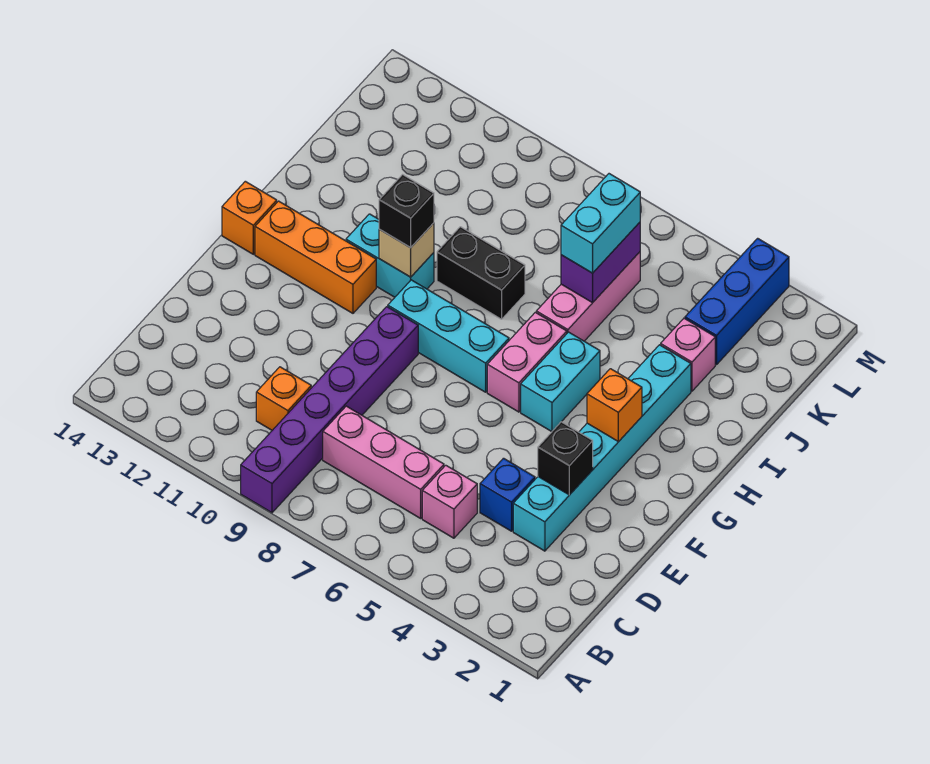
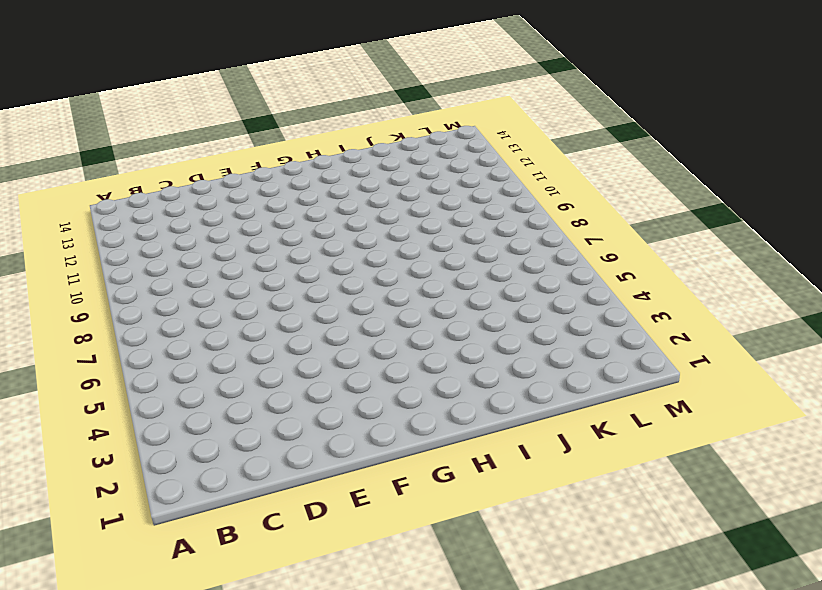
none -> purple 1x6 brick [241,307,418,513]
none -> pink 1x1 brick [422,465,477,538]
none -> pink 1x3 brick [323,406,444,518]

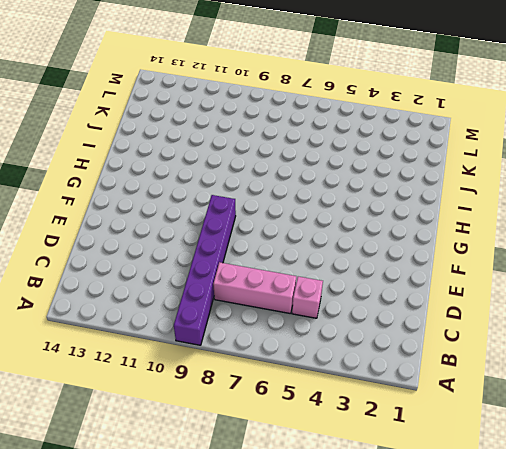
none -> orange 1x1 brick [256,367,311,430]
none -> cyan 1x6 brick [513,345,691,551]
none -> blue 1x1 brick [480,458,535,531]

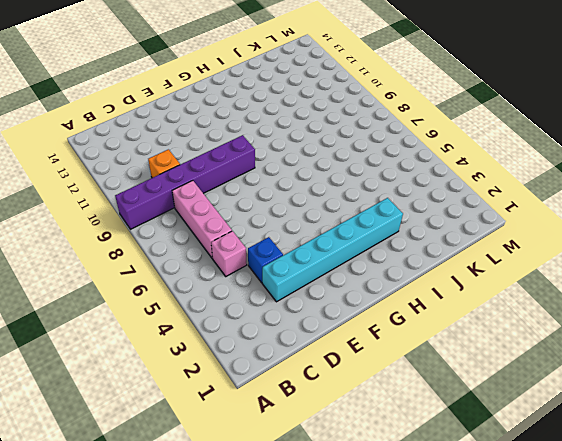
none -> cyan 1x2 brick [521,332,600,432]
none -> pink 1x2 brick [487,312,567,412]
none -> cyan 1x3 brick [388,280,509,392]

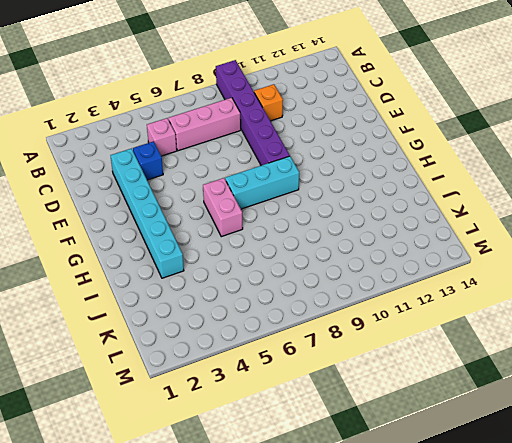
none -> cyan 1x2 brick [521,332,600,432]
none -> orange 1x3 brick [255,201,376,313]
none -> orange 1x1 brick [222,181,277,254]

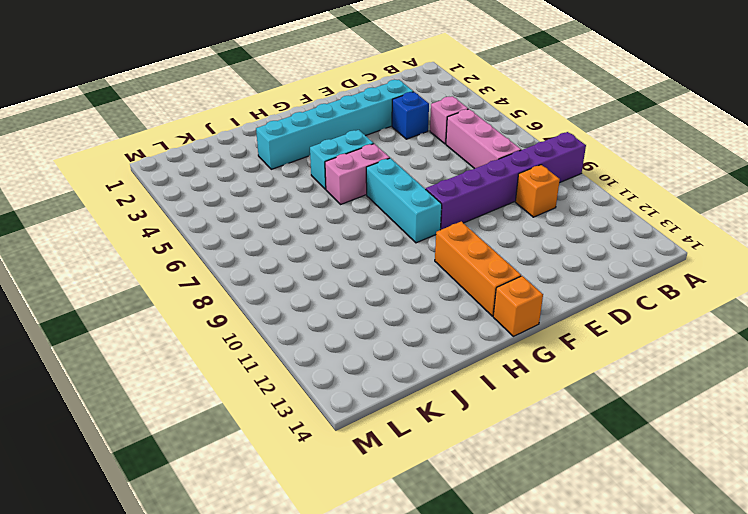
none -> cyan 1x2 brick [346,214,434,297]
none -> pink 1x3 brick [536,252,640,341]
none -> black 1x2 brick [437,227,525,319]

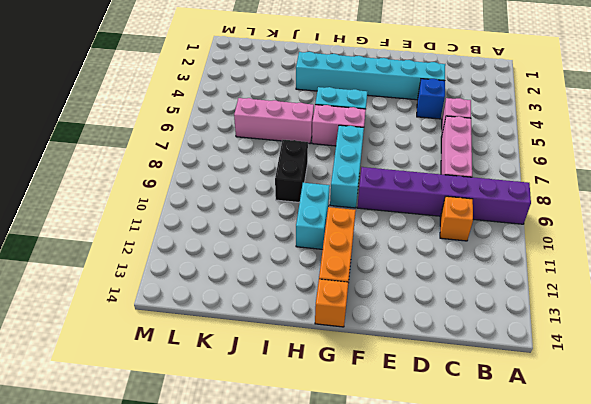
none -> pink 1x1 brick [661,318,715,391]
none -> blue 1x3 brick [685,238,789,365]
none -> black 1x1 brick [538,422,593,495]

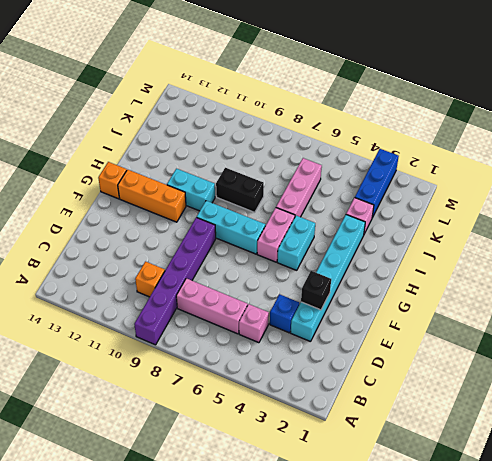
none -> orange 1x1 brick [587,369,642,442]
none -> tan 1x1 brick [379,223,434,277]
none -> purple 1x2 brick [561,222,640,303]

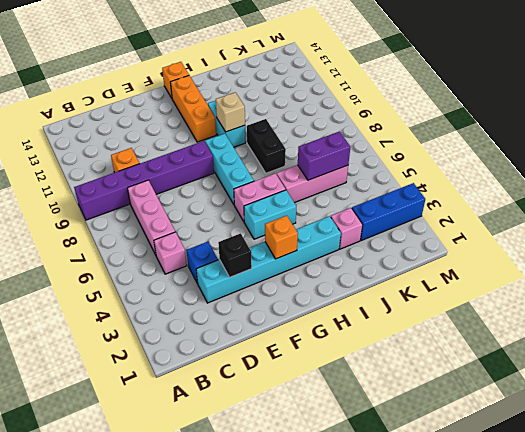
none -> black 1x1 brick [379,175,434,248]
none -> cyan 1x2 brick [561,174,640,273]

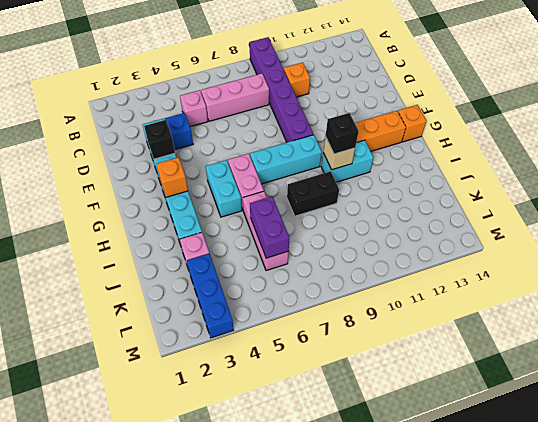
none -> cyan 1x2 brick [561,174,640,273]

